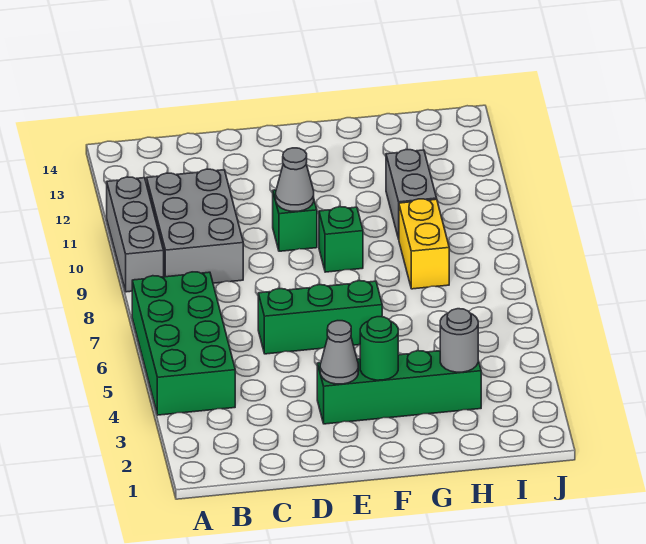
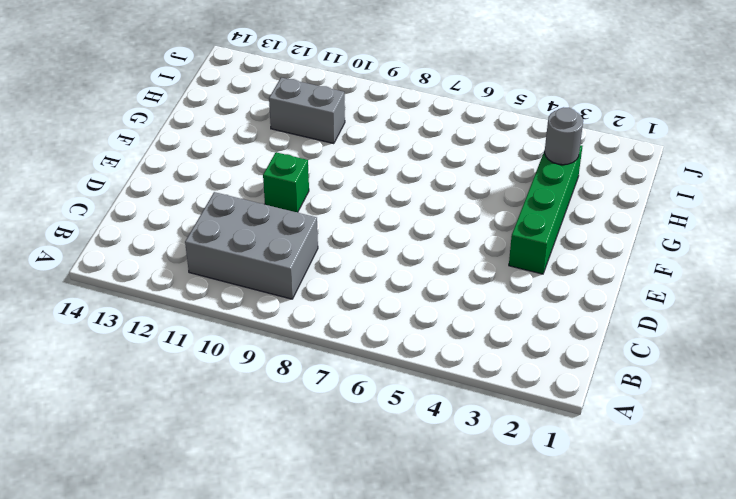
none -> green 2x4 brick [132,272,235,415]
none -> grey 1x3 brick [107,177,164,292]
none -> green 1x3 brick [258,281,382,354]

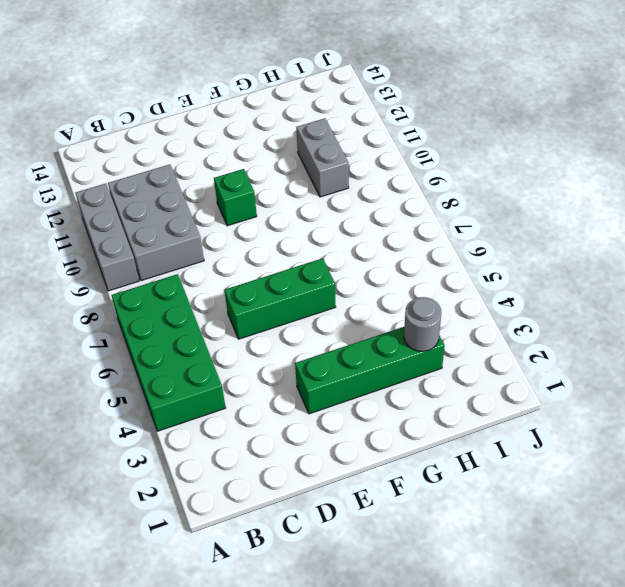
none -> green 1x1 brick [319,207,363,272]
none -> yellow 1x2 brick [399,199,449,289]
none -> grey 1x1 cone [320,321,358,384]

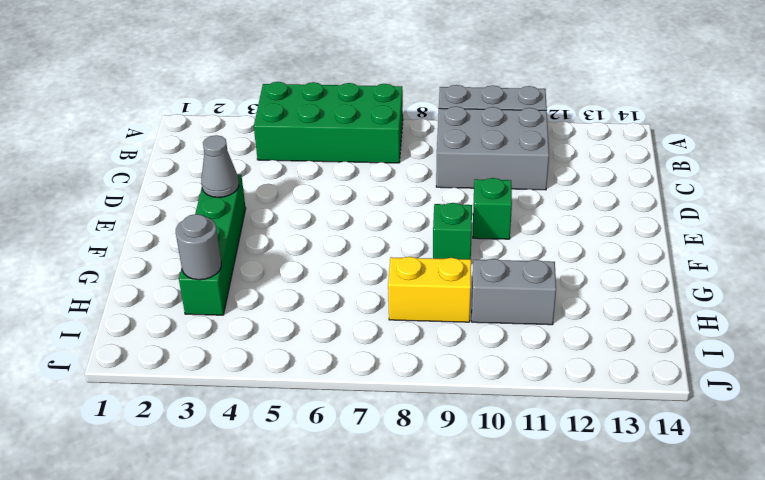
none -> green 1x3 brick [258,281,382,354]
none -> grey 1x1 cone [276,148,314,211]
none -> green 1x1 round brick [360,317,398,380]

